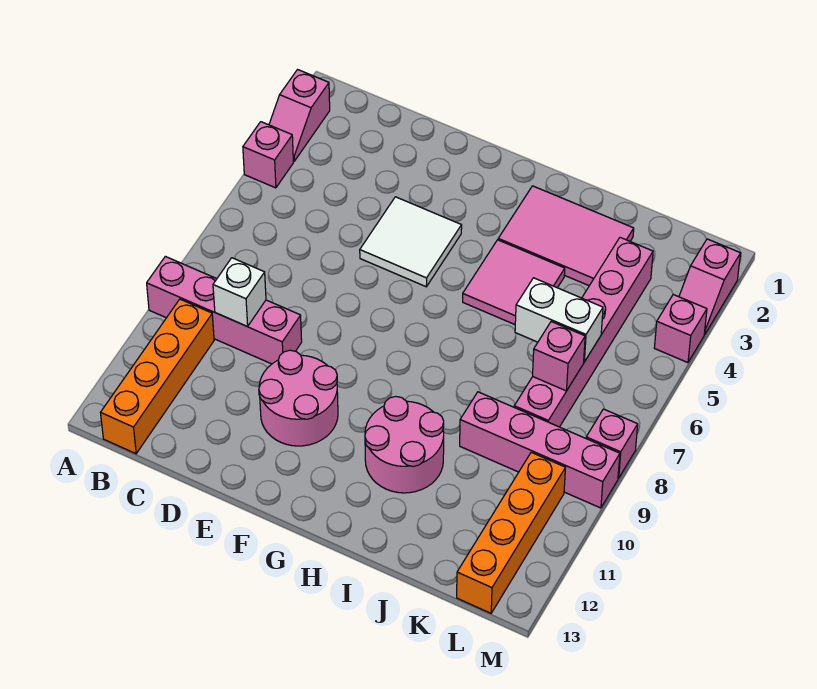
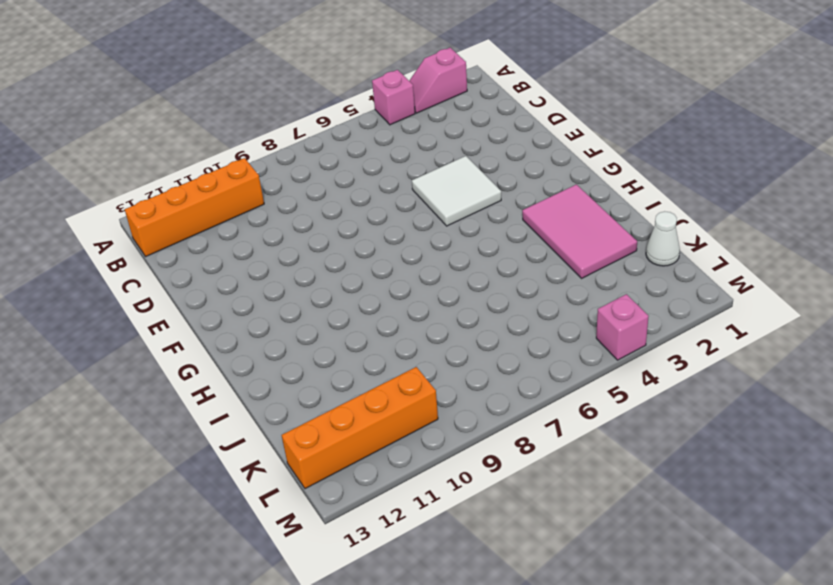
white 1x1 cone [646,211,680,266] -> none
none -> pink 1x4 brick [147,256,302,364]
none -> pink 2x2 round brick [259,350,338,446]
none -> pink 2x2 tile [463,240,565,324]

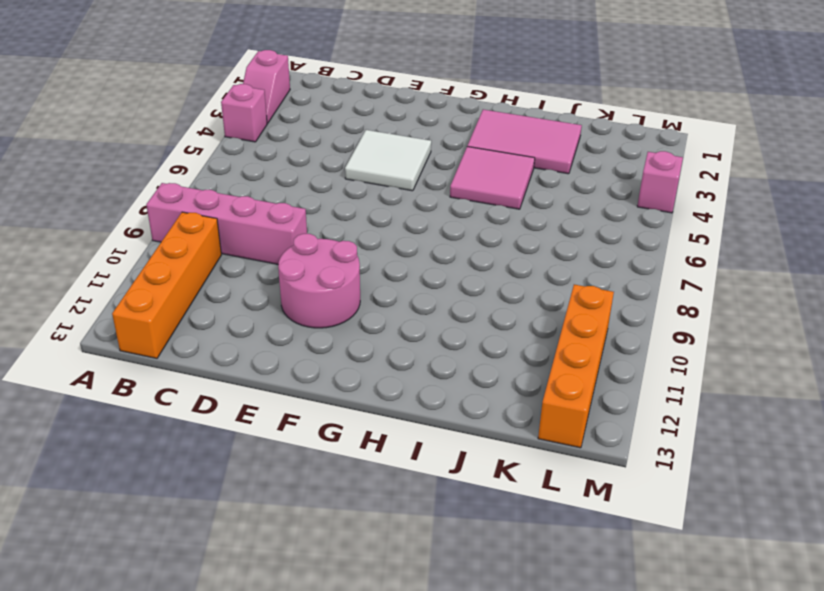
none -> pink 2x2 round brick [365,396,444,493]
none -> pink 1x4 brick [460,392,620,508]
none -> pink 1x6 brick [514,237,653,427]

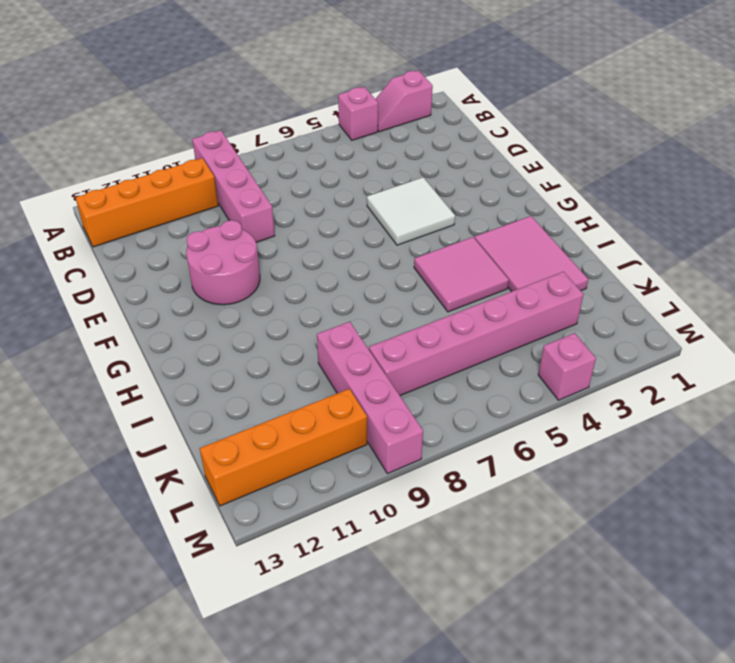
none -> pink 2x2 round brick [365,396,444,493]
none -> pink 1x2 slope [679,239,740,334]
none -> pink 1x1 brick [586,409,638,478]

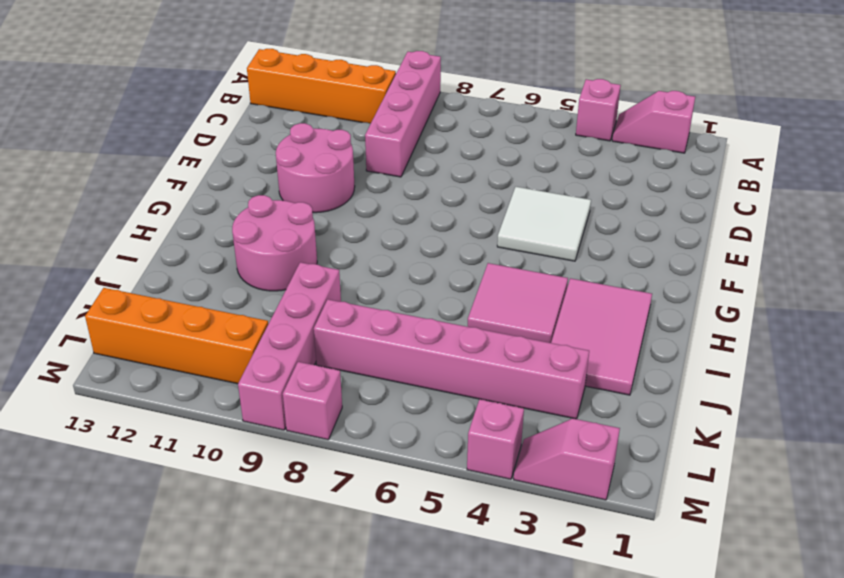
none -> white 1x1 brick [213,258,266,327]
none -> white 1x2 brick [515,278,603,362]
none -> pink 1x1 brick [533,322,585,391]

